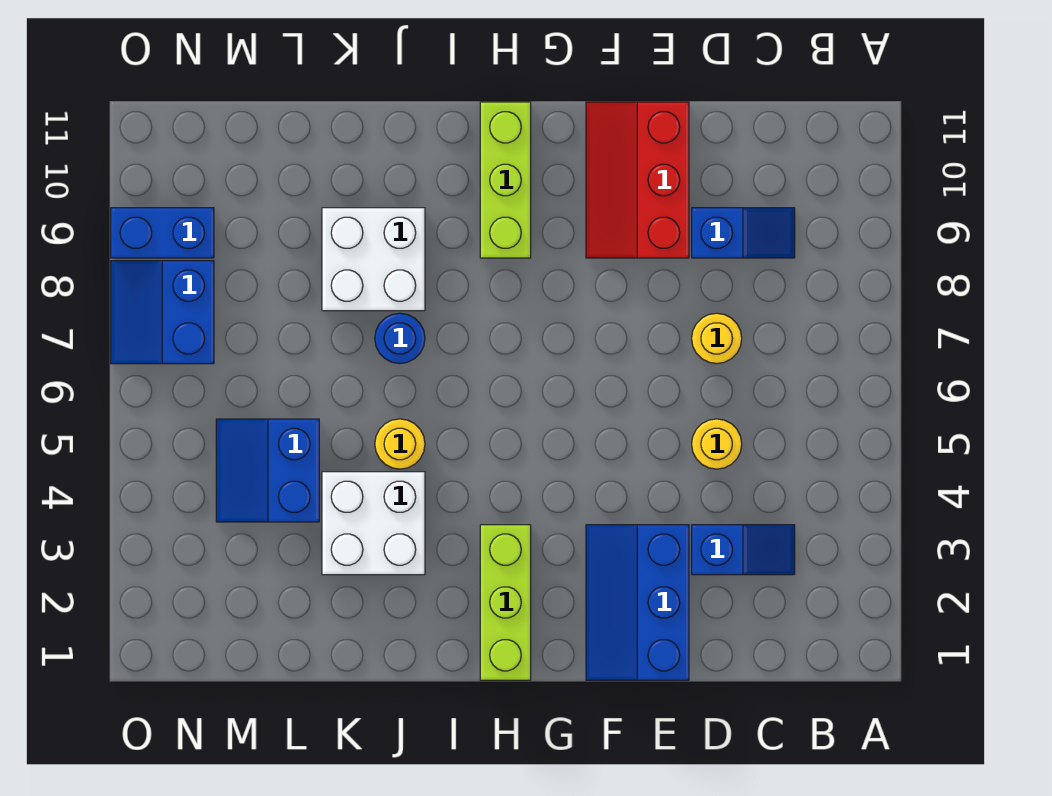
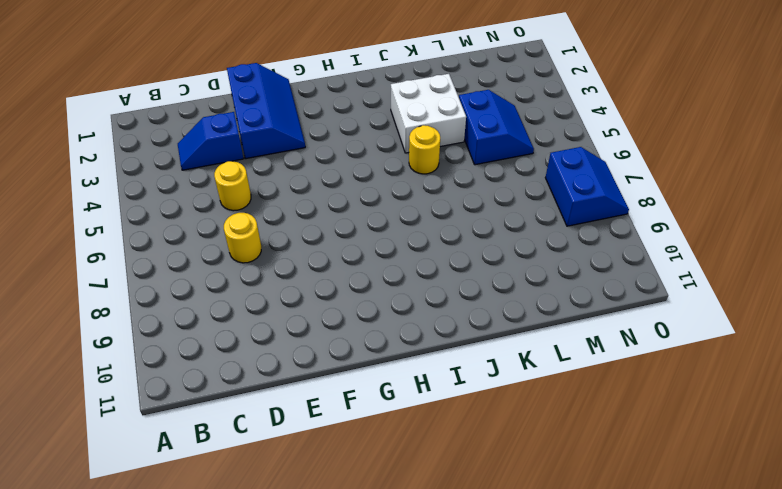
none -> blue 1x2 slope [692,208,795,258]
none -> red 2x3 slope [586,102,689,258]
none -> lime 1x3 brick [480,525,531,680]

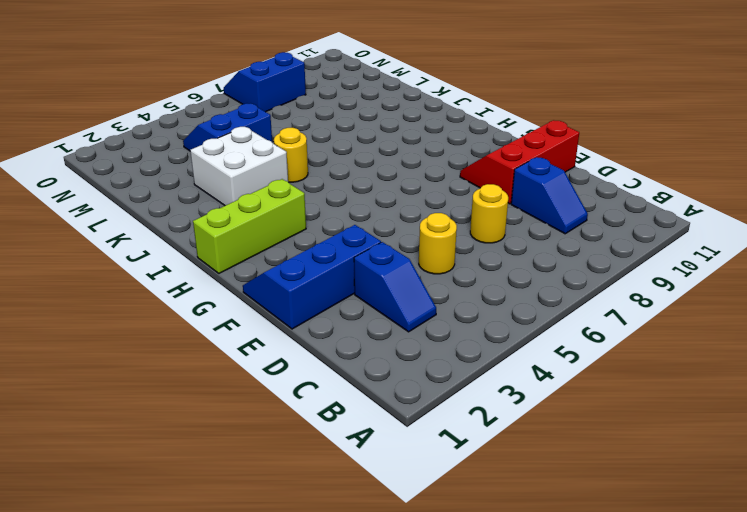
none -> lime 1x3 brick [480,102,531,258]
none -> blue 1x1 round brick [375,313,425,364]
none -> white 2x2 brick [322,208,425,311]

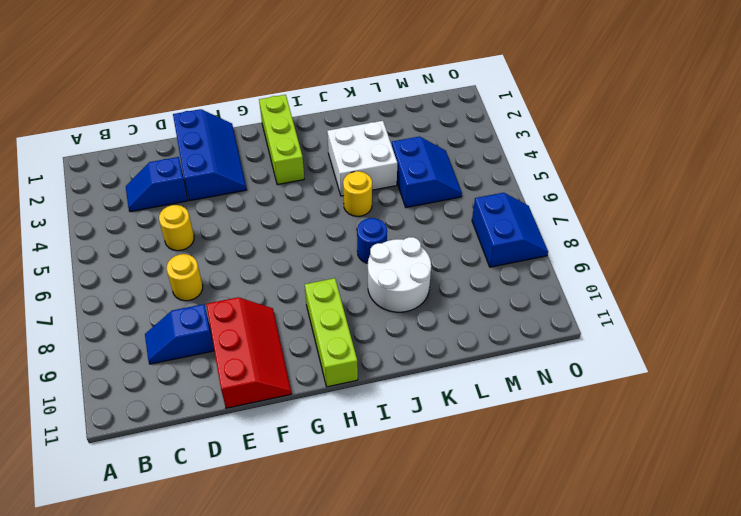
white 2x2 round brick [368,237,431,312] -> white 2x2 brick [322,208,425,311]
none -> blue 1x2 brick [111,208,214,258]

